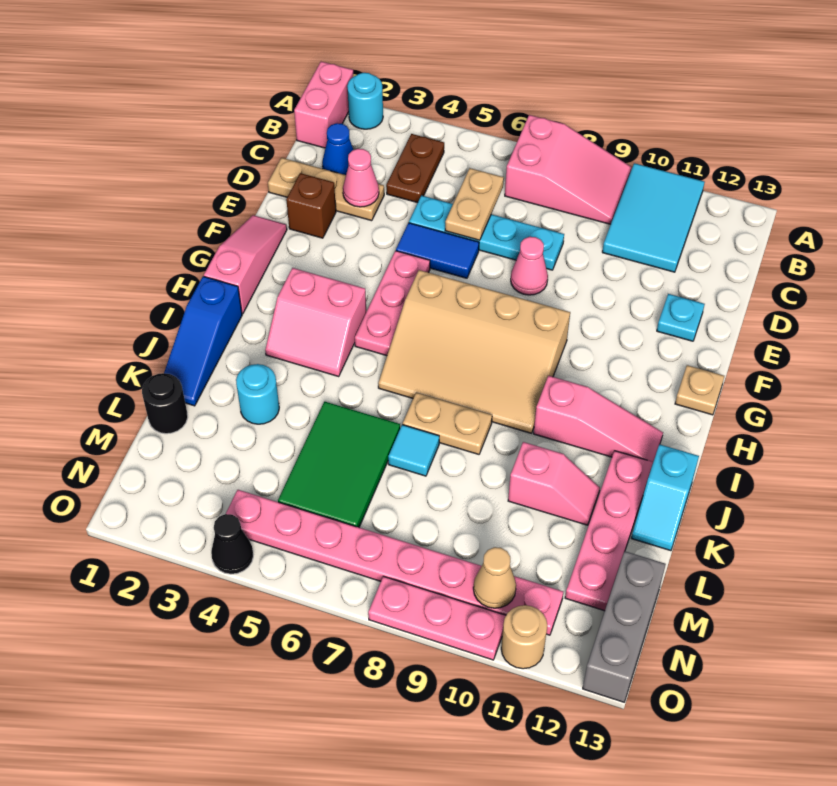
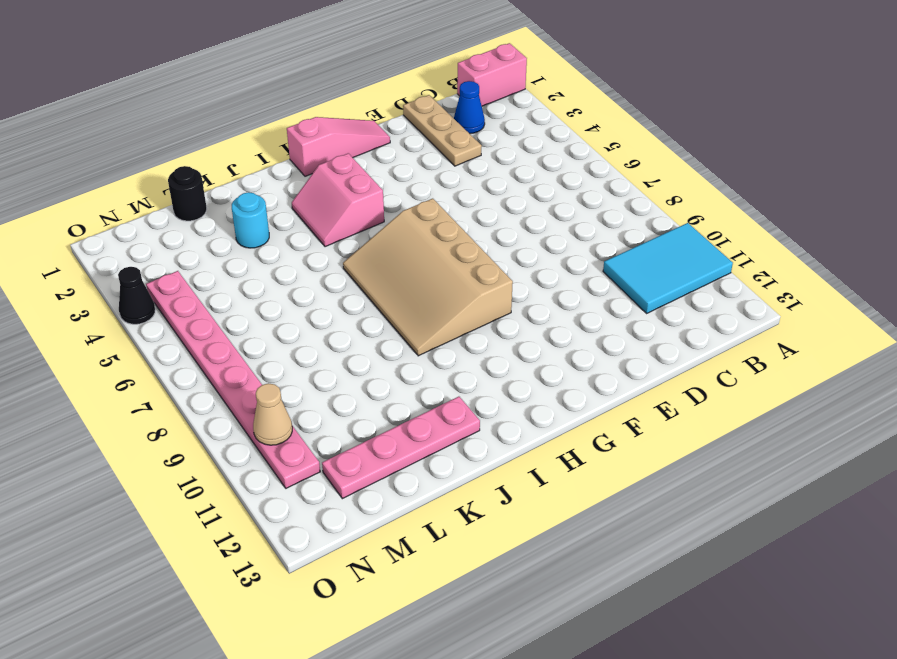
none -> cyan 1x1 round brick [347,73,383,129]
none -> pink 2x3 slope [505,115,631,224]
none -> brown 1x2 plate [386,134,444,203]
none -> cyan 1x4 plate [409,196,564,270]

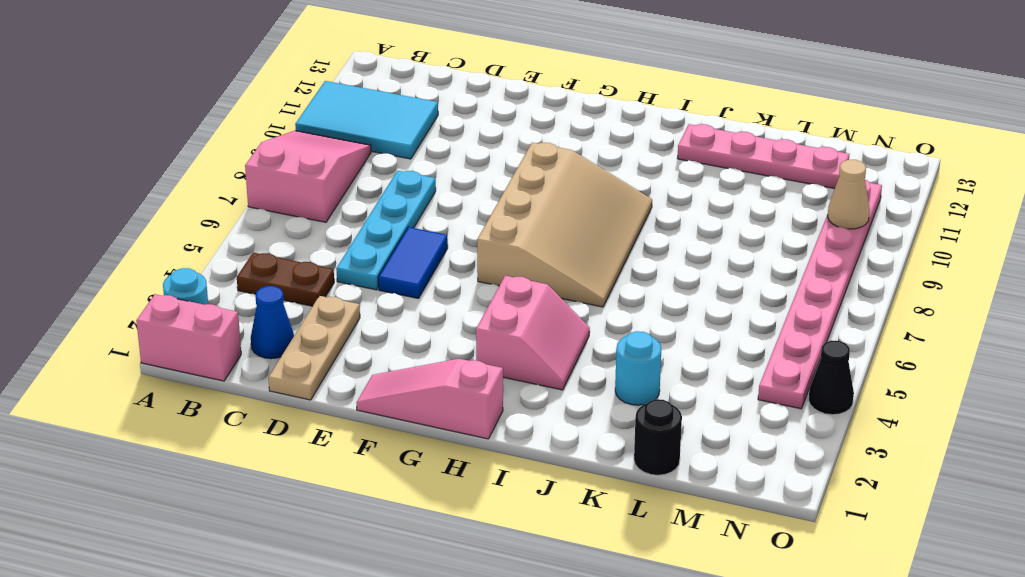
none -> brown 1x1 brick [286,173,336,238]
none -> pink 1x1 cone [511,237,548,295]
none -> cyan 1x1 plate [657,294,705,341]
none -> pink 1x3 plate [355,251,430,356]

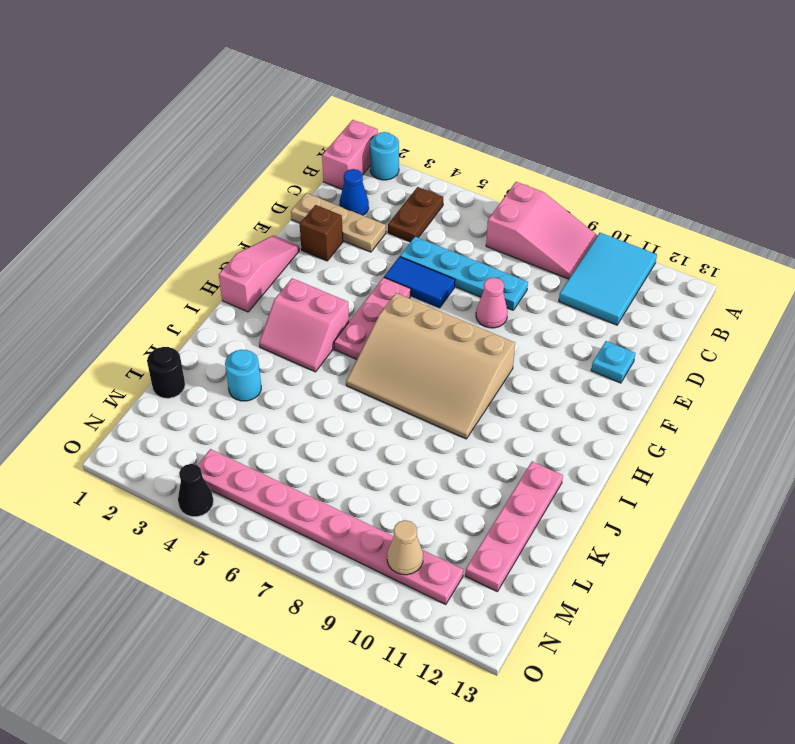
none -> tan 1x1 plate [675,365,724,415]
none -> blue 1x3 slope [164,276,242,406]
none -> pink 1x3 slope [534,376,663,462]
none -> tan 1x2 plate [403,392,492,454]

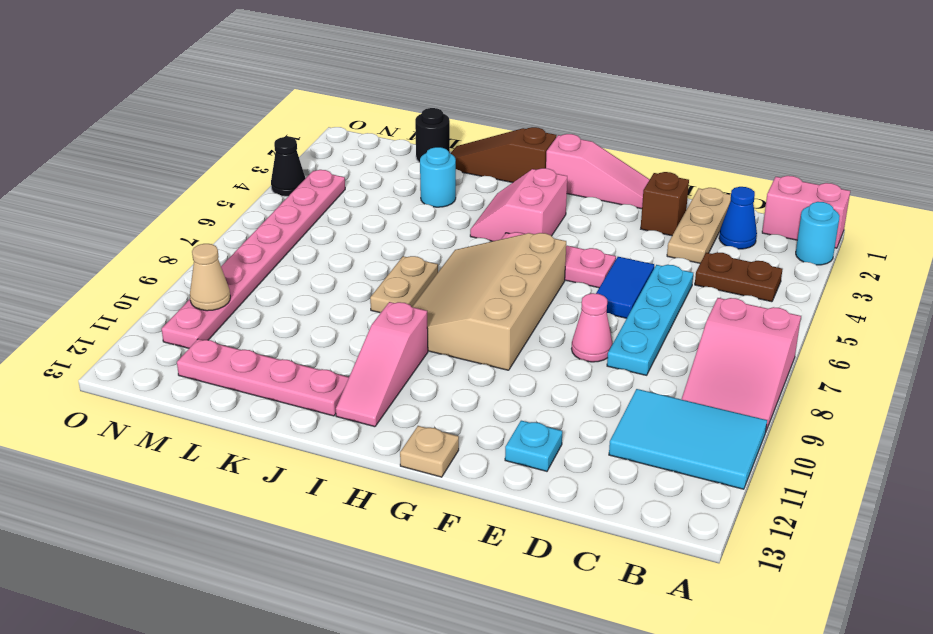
brown 1x3 slope [451,127,557,183] -> blue 1x3 slope [164,276,242,406]
none -> cyan 1x2 slope [632,444,699,551]
none -> green 2x3 tile [278,402,400,527]
none -> cyan 1x1 tile [388,425,439,476]
none -> pink 1x2 slope [508,442,600,525]

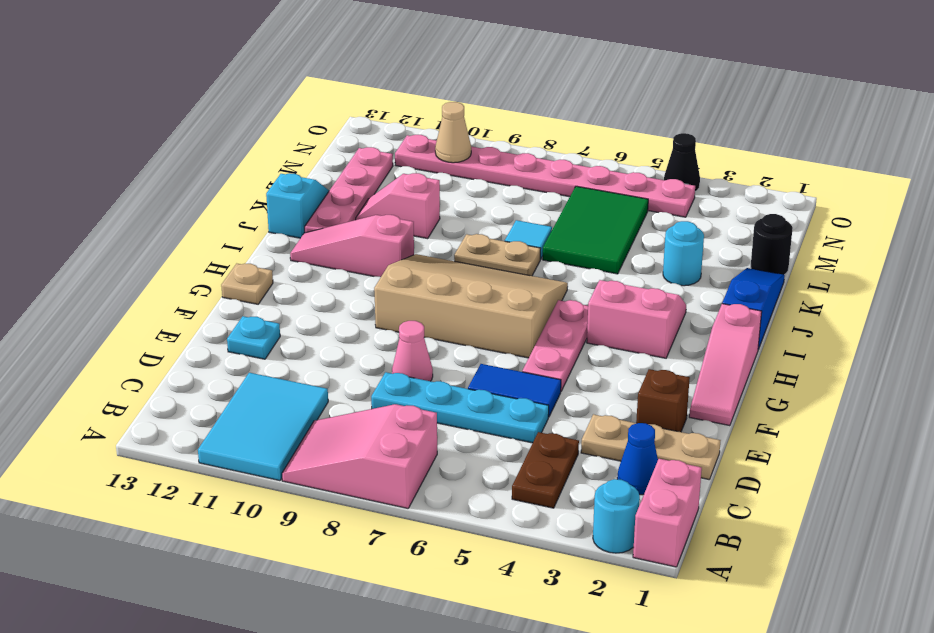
none -> grey 1x3 brick [583,551,666,702]
none -> pink 1x3 plate [368,576,506,660]
none -> tan 1x1 round brick [501,605,547,669]
none -> tan 1x2 plate [445,168,504,240]

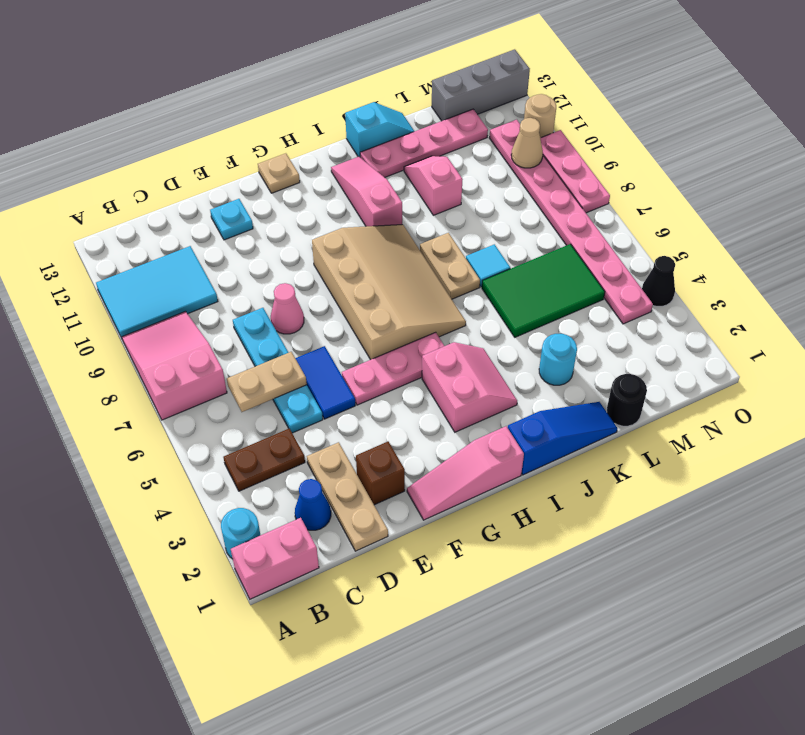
none -> pink 1x1 cone [343,149,379,207]

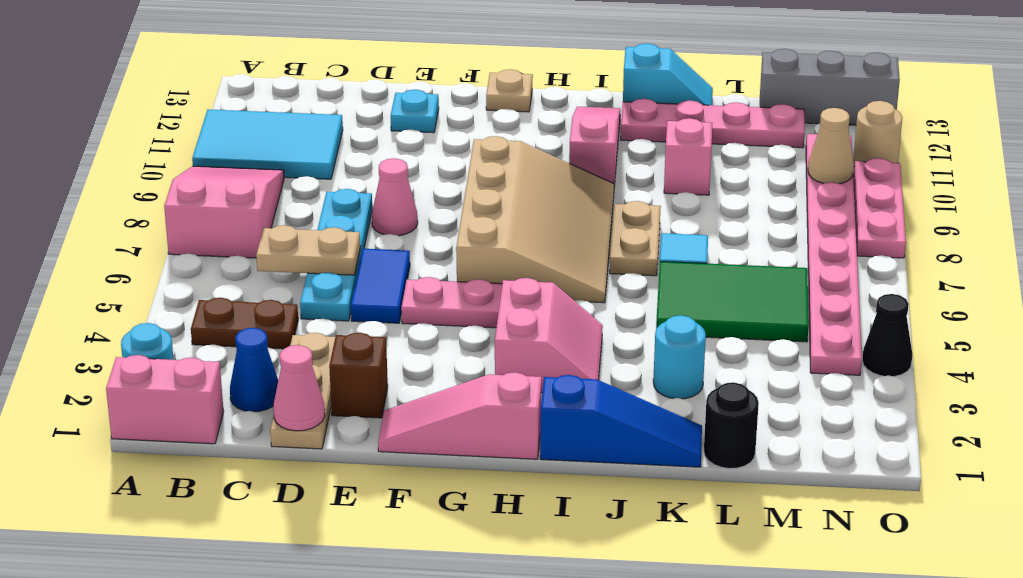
pink 1x1 cone [273,345,325,431] -> pink 1x1 cone moved to [343,149,379,207]

